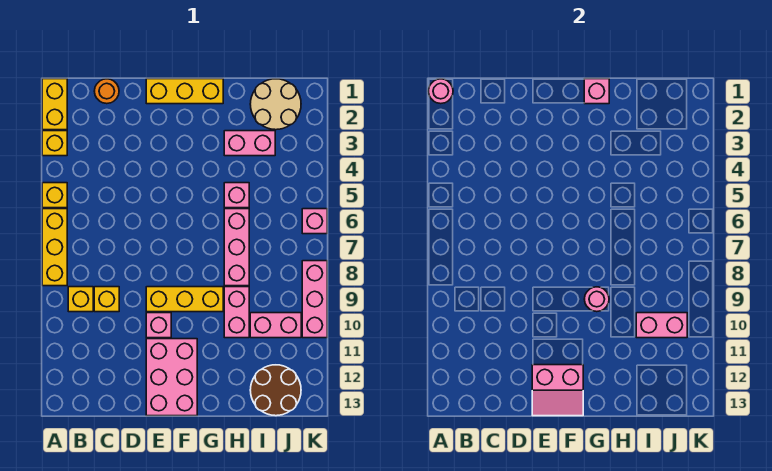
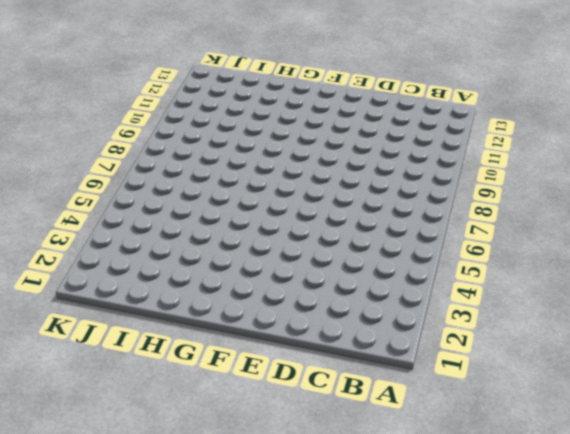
none -> yellow 1x2 brick [42,79,67,130]
none -> yellow 1x1 brick [42,131,67,156]
none -> yellow 1x1 brick [42,183,67,208]

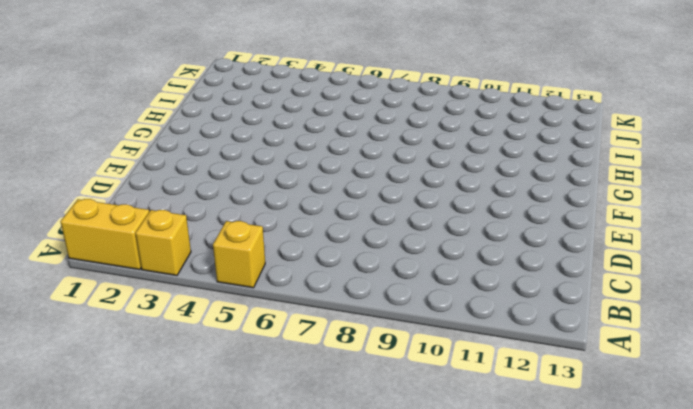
none -> yellow 1x3 brick [42,209,67,286]
none -> yellow 1x1 brick [68,287,93,312]
none -> orange 1x1 round brick [94,79,119,104]

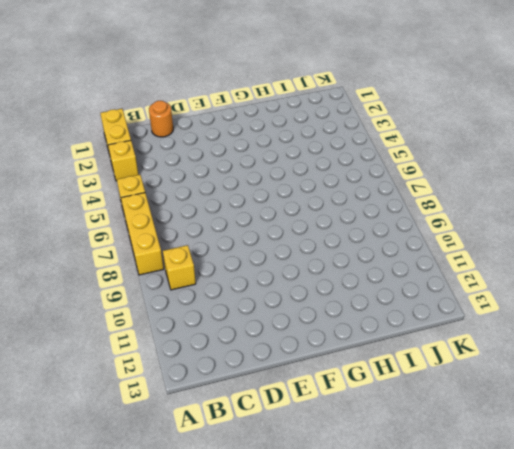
none -> yellow 1x1 brick [94,287,119,312]
none -> yellow 1x3 brick [146,79,223,104]
none -> yellow 1x3 brick [146,287,223,312]

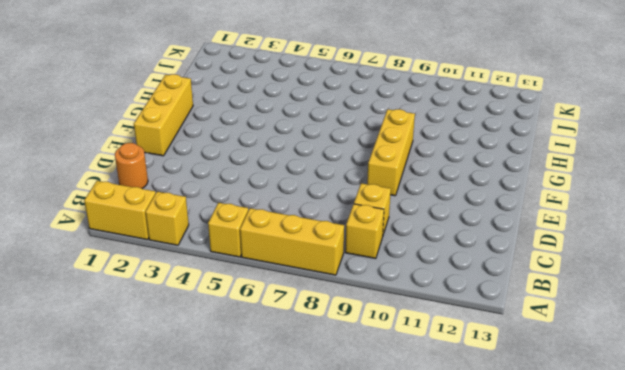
none -> pink 1x1 brick [146,313,171,338]
none -> pink 2x3 brick [146,339,197,416]
none -> pink 1x2 brick [224,131,275,156]

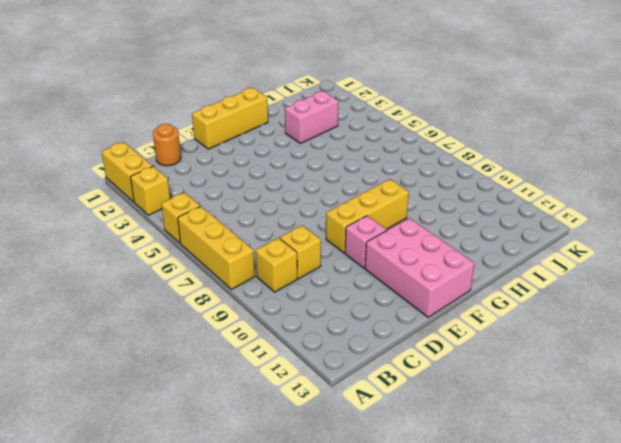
none -> pink 1x1 brick [224,183,249,208]
none -> pink 1x3 brick [224,209,249,286]
none -> pink 1x2 brick [224,287,249,338]

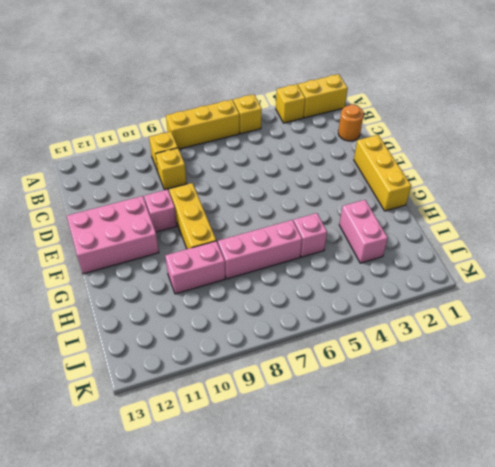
none -> tan 2x2 round brick [250,79,301,130]
none -> pink 1x2 brick [250,313,301,338]
none -> brown 2x2 round brick [250,365,301,416]

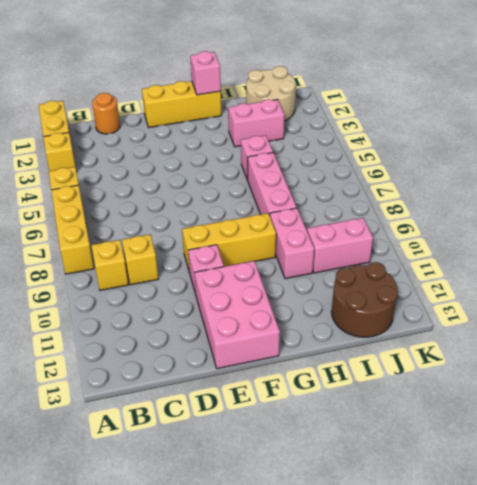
none -> pink 1x1 brick [302,209,327,234]
none -> pink 1x3 brick [302,261,327,338]
none -> pink 1x1 round brick [428,79,453,104]

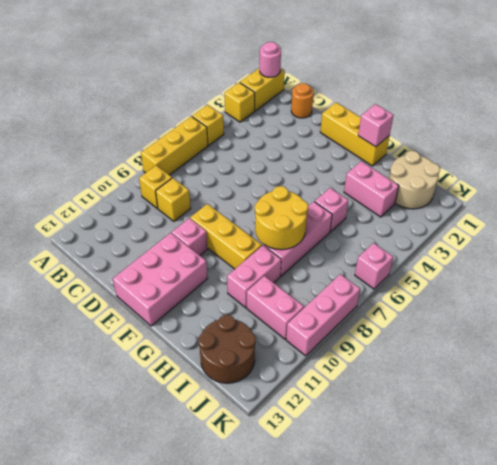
yellow 2x2 round brick [255,186,308,250] -> none
none -> pink 2x2 slope [532,365,583,416]
none -> pink 1x1 round brick [584,287,609,312]
none -> pink 1x2 brick [636,313,687,338]

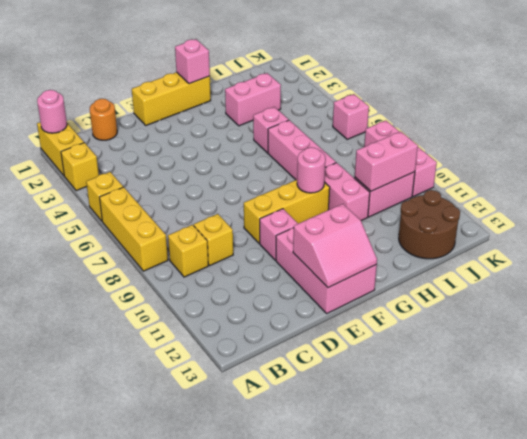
none -> tan 2x2 round brick [250,79,301,130]

